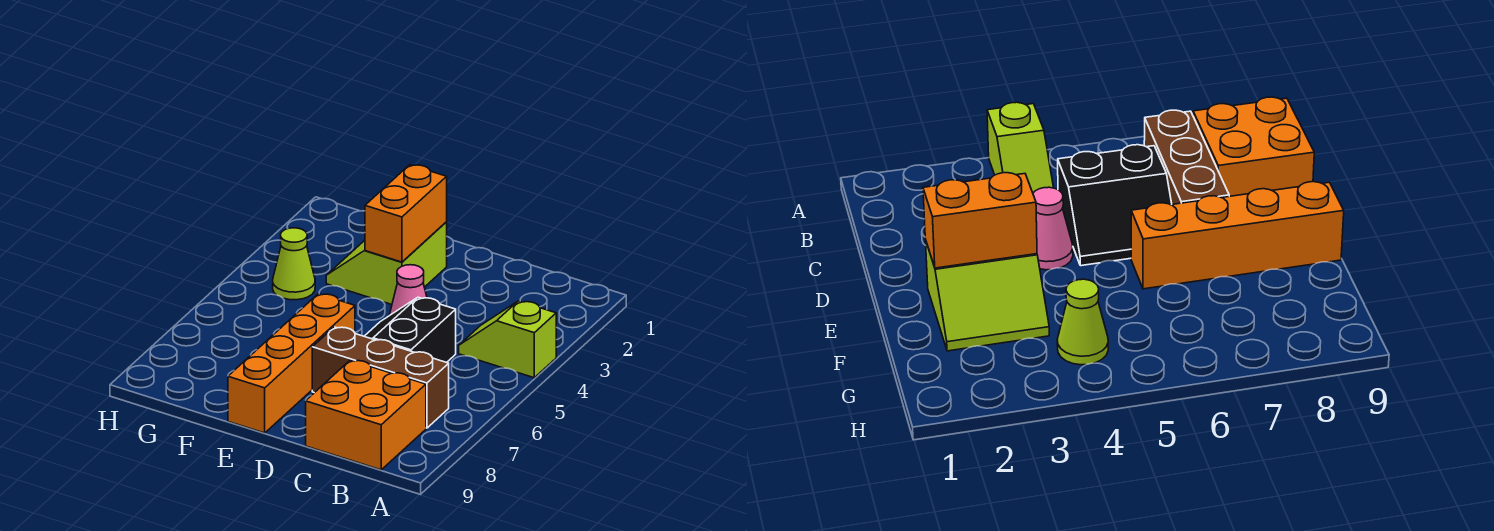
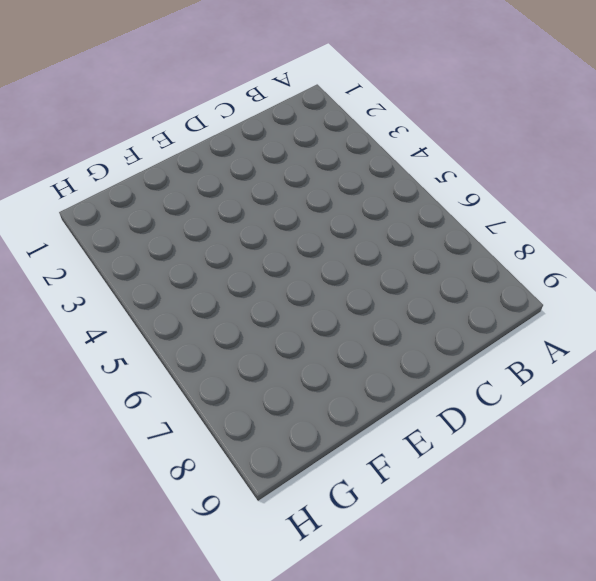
none -> lime 1x2 slope [459,301,556,378]
none -> brown 1x3 brick [312,327,449,428]

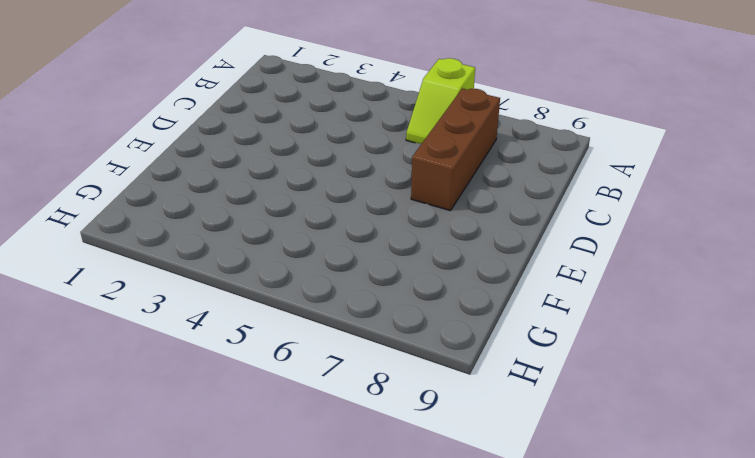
lime 1x2 slope [406,58,475,144] -> lime 1x2 slope moved to [459,301,556,378]
none -> orange 2x2 brick [306,360,426,470]
none -> black 2x2 slope [364,297,456,363]

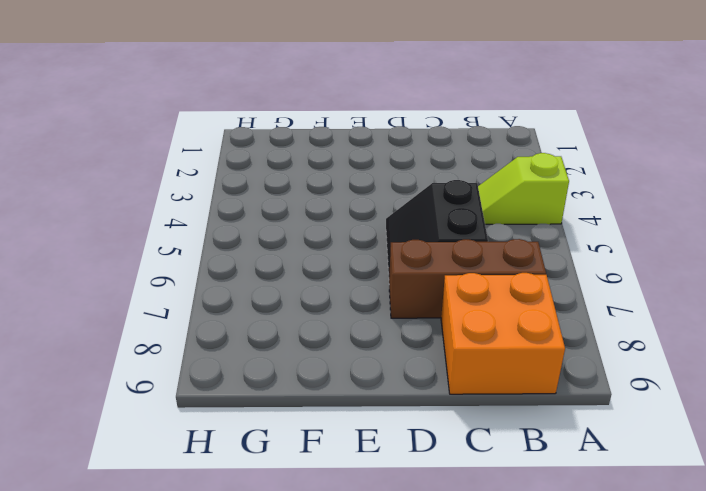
none -> pink 1x1 cone [389,265,427,316]
none -> lime 2x2 slope [326,222,447,305]

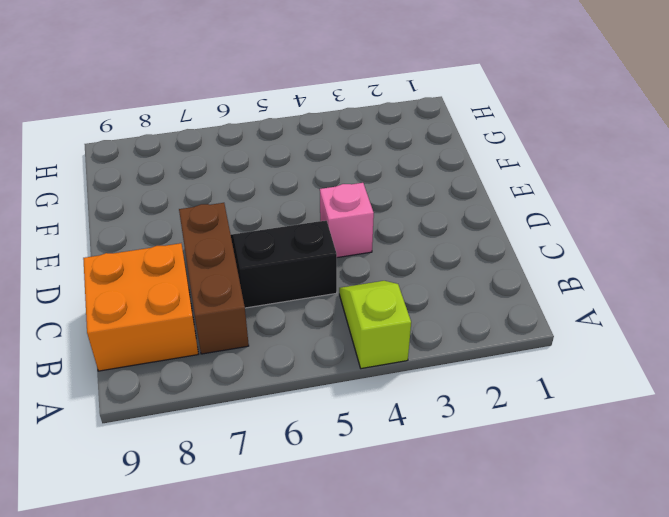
pink 1x1 brick [320,183,374,258] -> pink 1x1 cone [389,265,427,316]
none -> lime 2x2 slope [326,222,447,305]
none -> orange 1x4 brick [228,294,355,433]

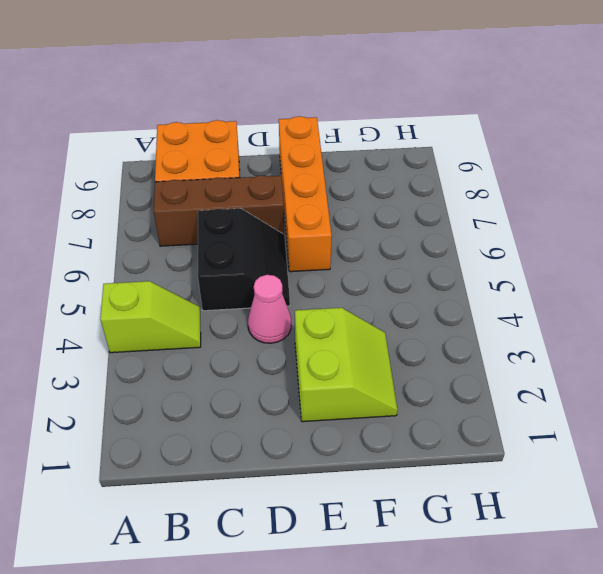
none -> lime 1x1 cone [273,228,315,300]
none -> orange 1x2 brick [365,165,447,262]

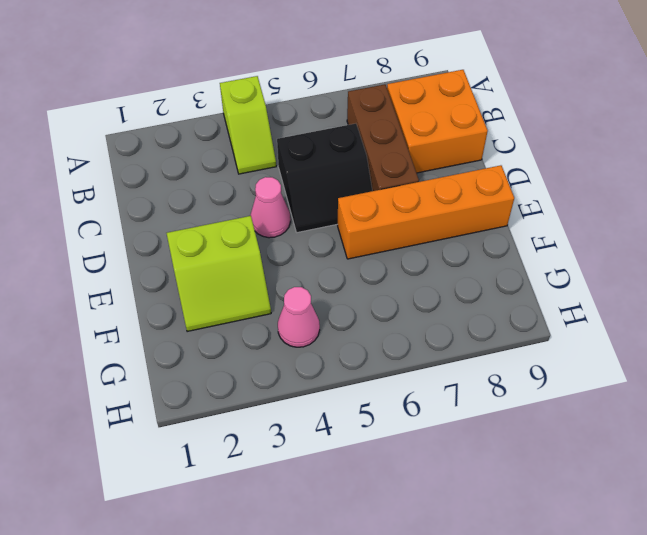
pink 1x1 cone [278,287,320,347] -> lime 1x1 cone [273,228,315,300]
none -> orange 1x2 brick [365,165,447,262]

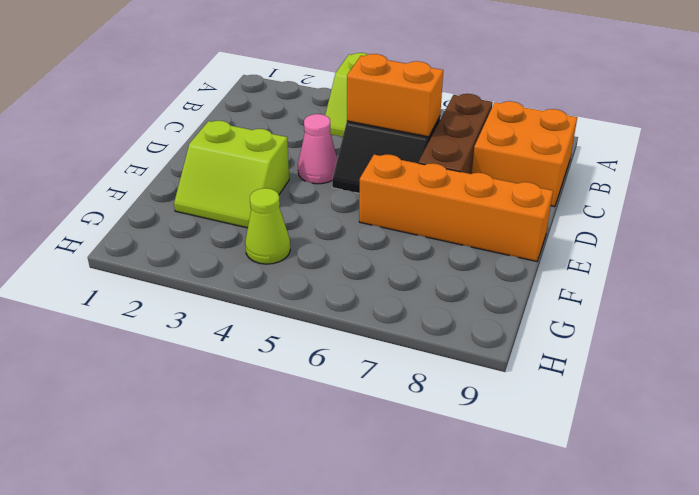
orange 1x2 brick [347,54,443,137] -> orange 1x2 brick moved to [365,165,447,262]

